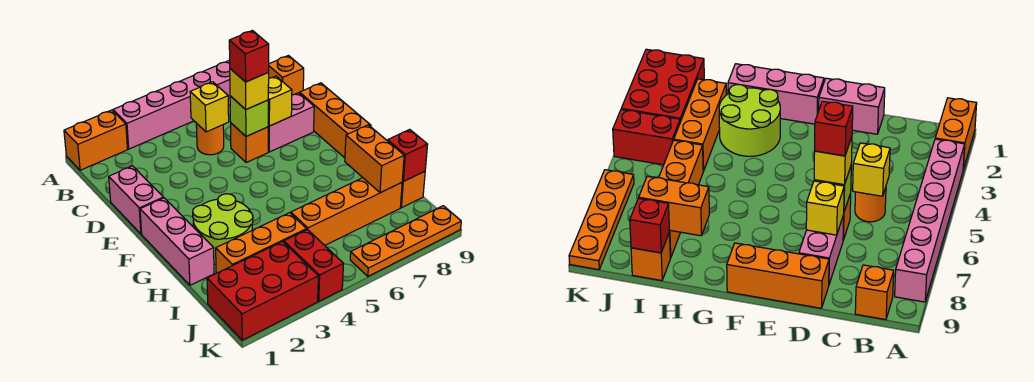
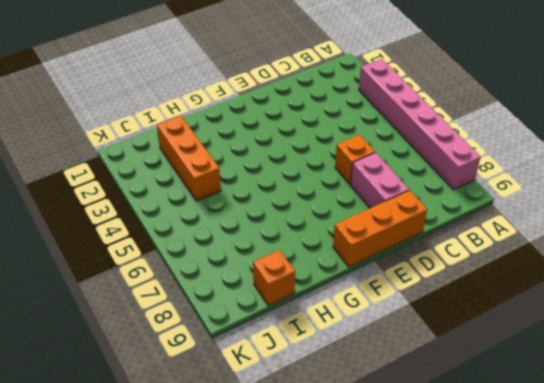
none -> orange 1x2 brick [64,110,128,170]
none -> orange 1x1 brick [269,56,304,95]
none -> orange 1x1 round brick [196,123,224,155]

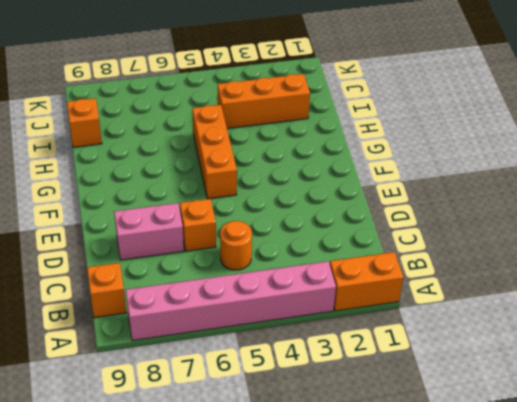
orange 1x3 brick [192,105,237,199] -> orange 1x3 brick moved to [300,83,371,158]
none -> pink 1x2 brick [109,166,163,234]
none -> pink 1x3 brick [140,198,214,285]
none -> lime 2x2 round brick [193,194,253,264]

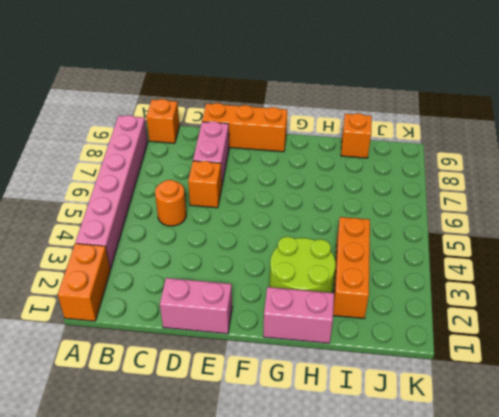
pink 1x2 brick [263,287,334,343] -> pink 1x3 brick [140,198,214,285]
none -> orange 1x4 brick [291,178,402,245]
none -> red 2x3 brick [207,242,318,340]
none -> red 1x2 brick [284,229,343,301]

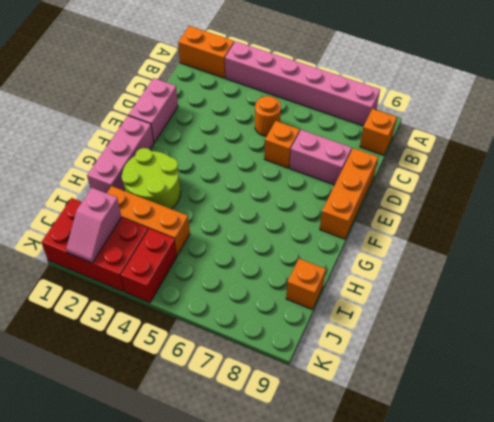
pink 1x2 slope [66,188,121,263] -> none
none -> orange 1x4 brick [291,178,402,245]
none -> orange 1x4 plate [350,206,461,276]
none -> yellow 1x1 brick [190,82,229,132]

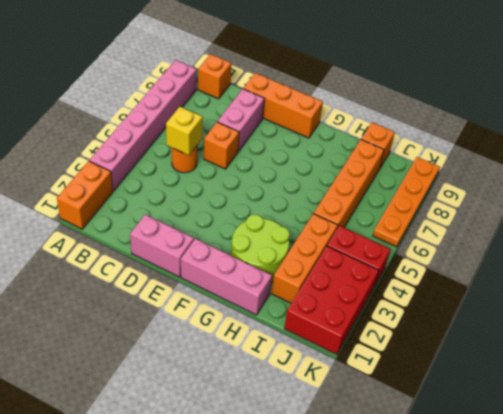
none -> lime 1x1 brick [230,96,268,136]
none -> yellow 1x1 brick [268,76,292,126]
none -> orange 1x2 brick [345,125,404,193]

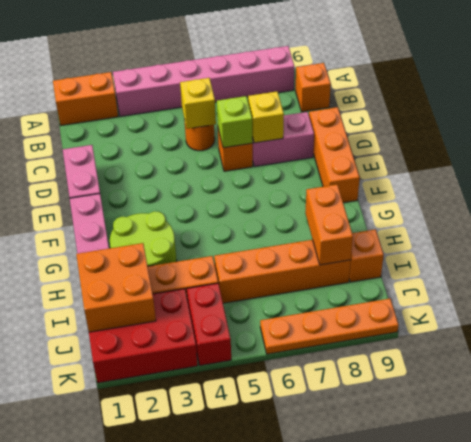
orange 2x2 brick [76,243,156,332] -> none
none -> red 1x1 brick [388,129,428,181]
none -> yellow 1x1 brick [230,69,269,109]
none -> red 1x1 brick [229,31,269,82]

